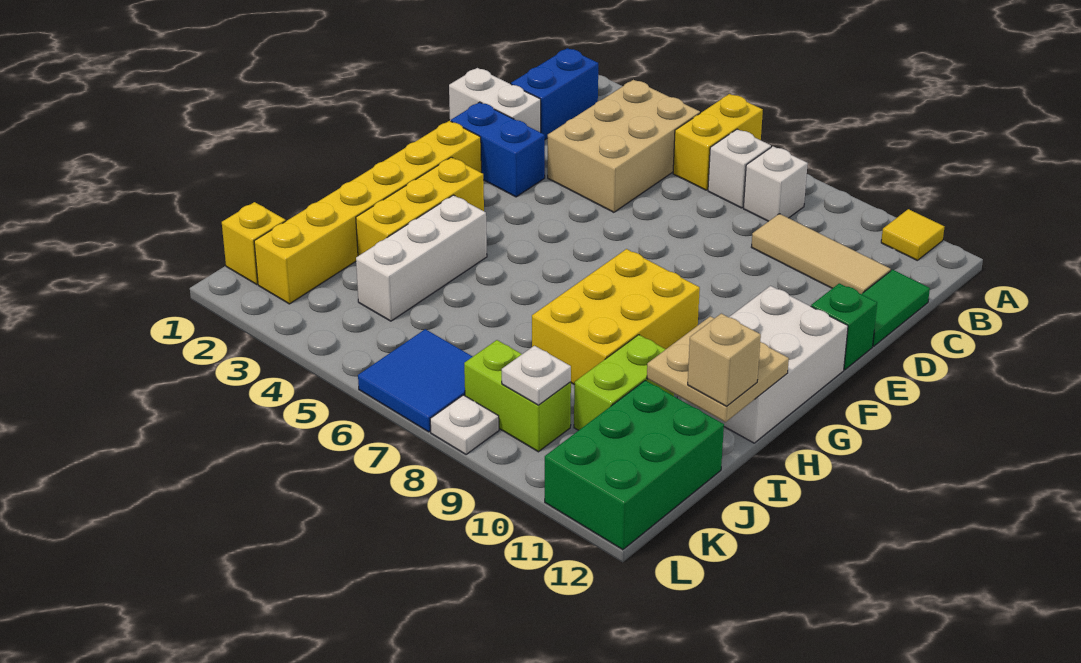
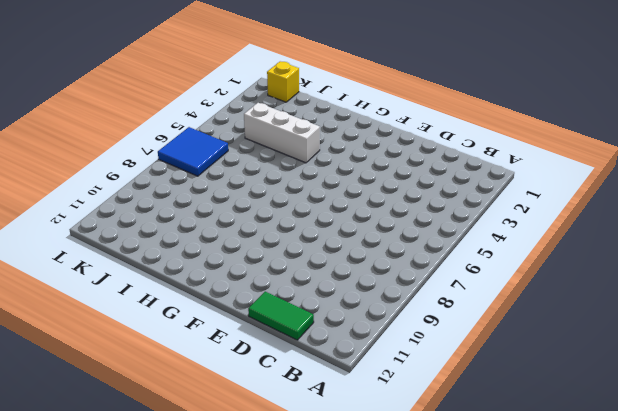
none -> yellow 1x2 brick [673,94,763,190]
none -> yellow 1x1 tile [881,209,944,261]
none -> blue 1x2 brick [511,48,598,139]

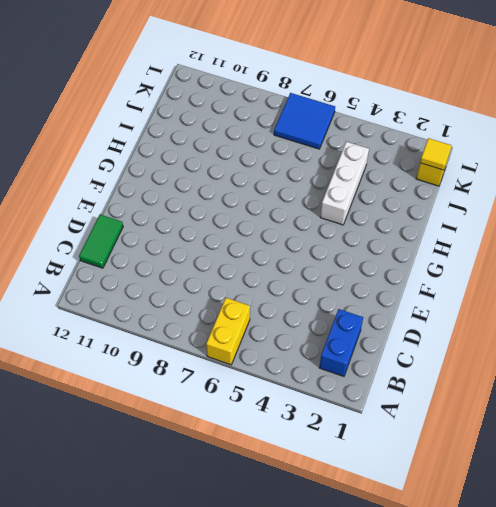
yellow 1x1 tile [420,138,452,170] -> yellow 1x1 tile moved to [881,209,944,261]
none -> tan 2x3 brick [548,80,700,212]
none -> white 1x1 brick [708,129,771,208]
none -> white 1x1 brick [743,146,808,221]

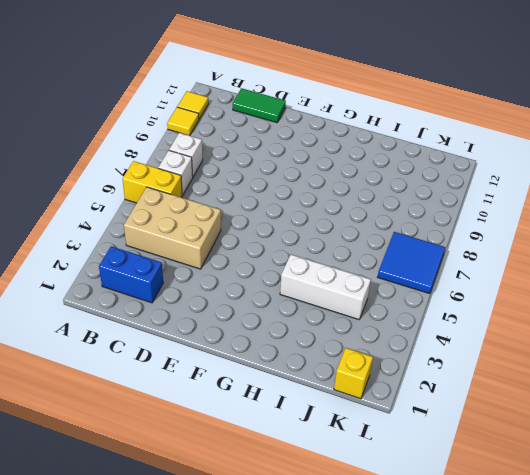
yellow 1x1 tile [167,107,199,136] -> none
none -> tan 1x3 tile [752,214,891,294]
none -> white 1x2 brick [449,68,541,132]
none -> blue 1x2 brick [451,102,545,197]

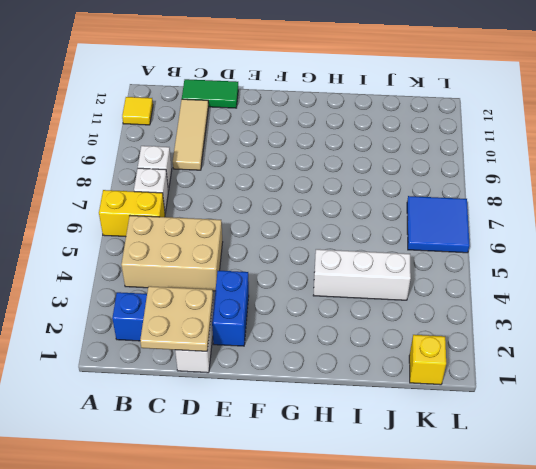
tan 2x2 plate [140,286,213,351] -> tan 2x2 plate moved to [647,316,789,422]
none -> green 1x1 brick [811,283,877,370]
none -> yellow 1x6 brick [254,121,481,304]
none -> white 2x3 brick [677,286,848,443]

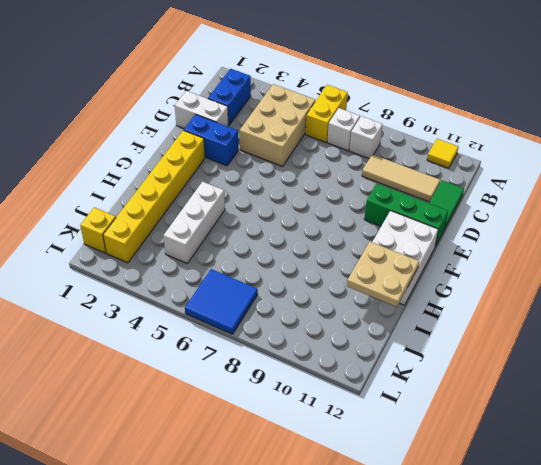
green 1x3 brick [364,184,448,246] -> green 1x1 brick [811,283,877,370]
none -> yellow 1x3 brick [356,157,484,256]
none -> yellow 2x3 brick [532,249,700,384]
none -> lime 1x2 brick [574,335,674,430]

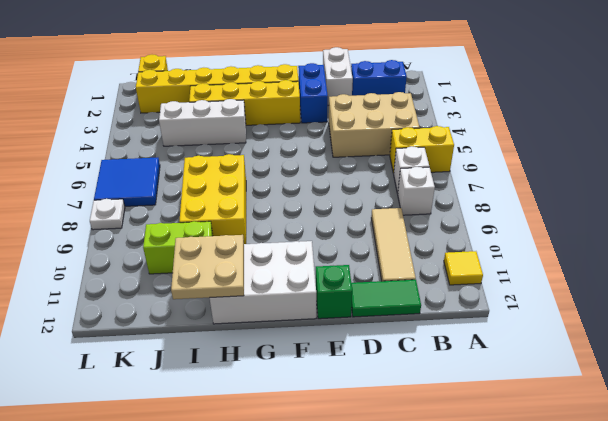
yellow 1x4 brick [189,80,300,125] -> yellow 1x3 brick [356,157,484,256]
yellow 2x3 brick [179,154,246,244] -> yellow 2x3 brick turned to [532,249,700,384]
none -> green 2x3 brick [545,380,724,550]
none -> lime 1x2 brick [464,340,571,452]
none -> white 1x1 plate [502,346,571,405]

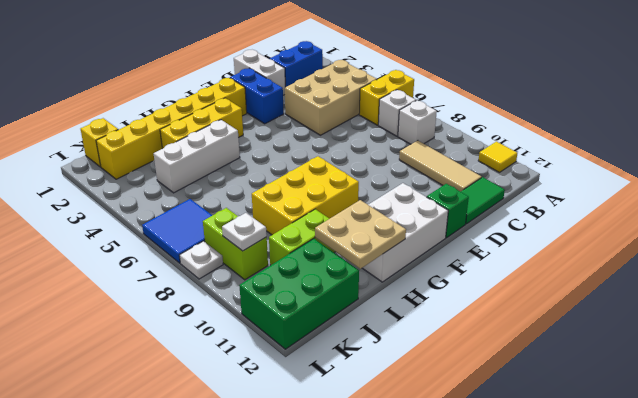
none -> tan 1x1 brick [688,314,761,407]

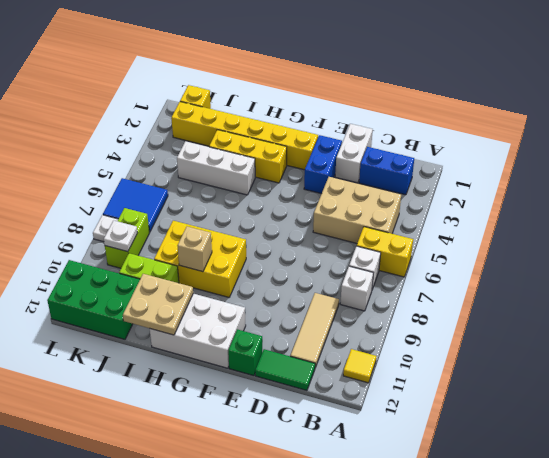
tan 1x1 brick [178,226,212,272] -> tan 1x1 brick moved to [688,314,761,407]

